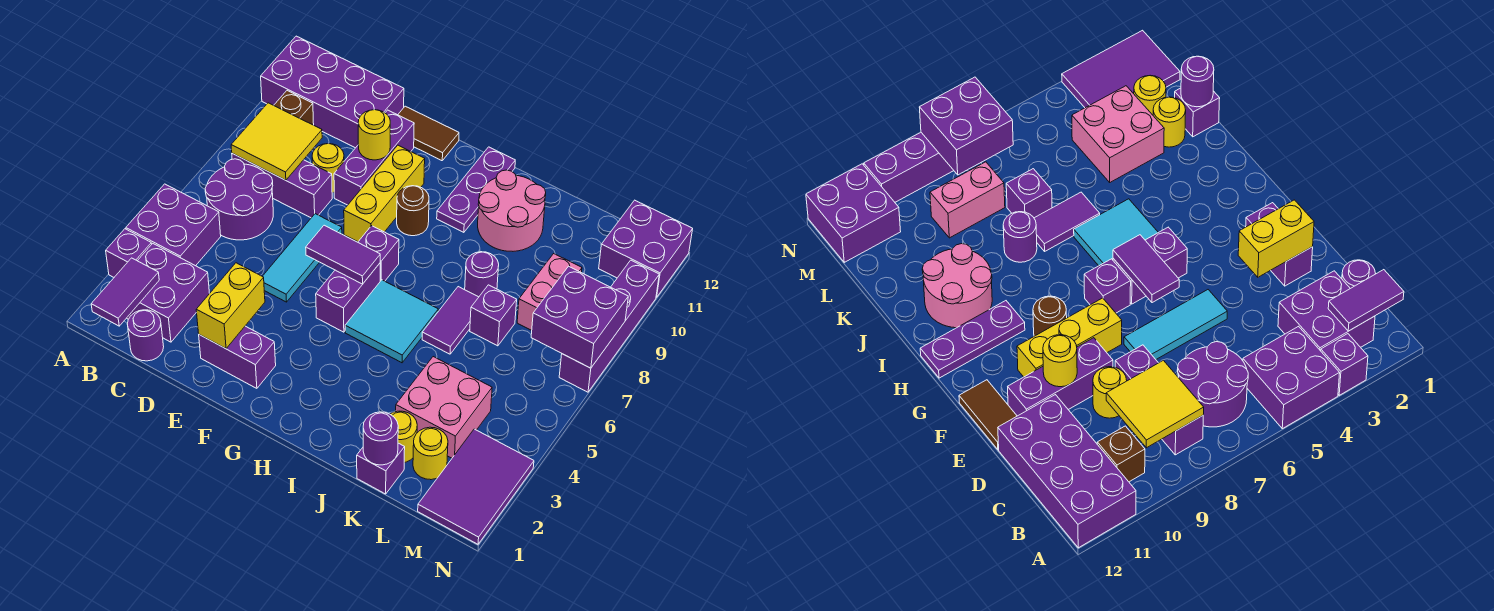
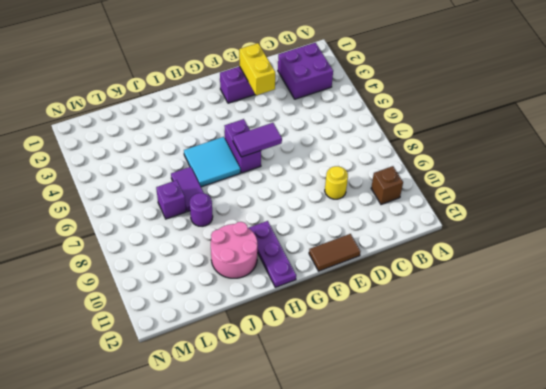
none -> purple 1x1 brick [106,229,152,277]
none -> purple 2x2 brick [126,184,221,266]
none -> purple 2x4 brick [261,36,404,148]
none -> purple 2x2 round brick [205,159,273,240]

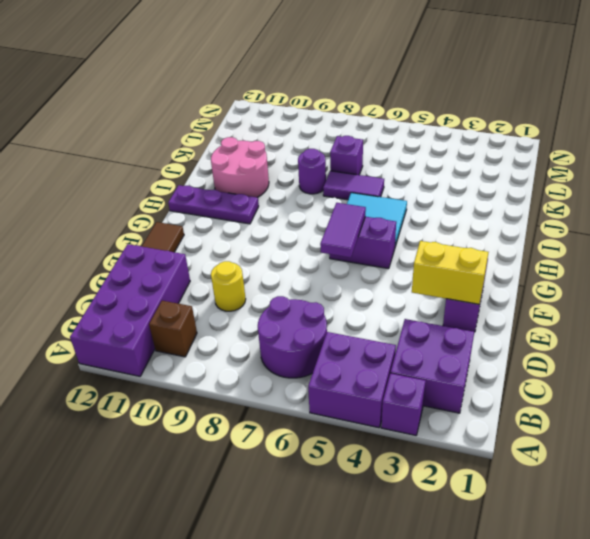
none -> purple 1x3 brick [232,153,332,218]
none -> purple 1x1 round brick [127,310,164,361]
none -> cyan 1x3 tile [263,214,342,302]
none -> purple 1x3 brick [334,110,414,205]

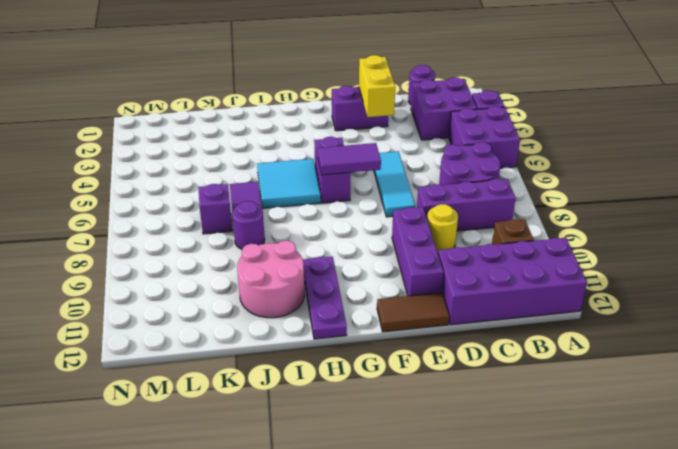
none -> yellow 1x3 brick [344,145,425,242]
none -> purple 1x1 brick [358,226,399,281]
none -> brown 1x1 round brick [397,186,429,236]
none -> purple 1x1 brick [357,443,405,494]

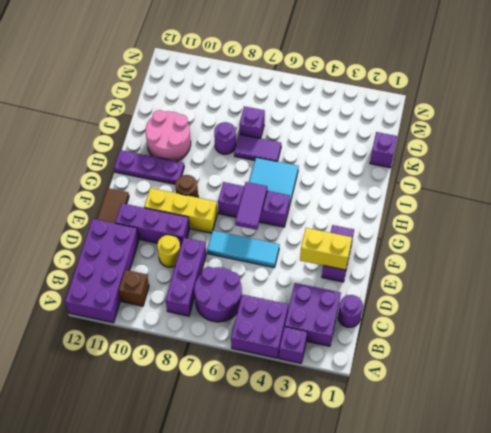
none -> yellow 1x1 round brick [390,411,417,463]
none -> pink 2x2 brick [396,357,492,458]
none -> yellow 1x1 round brick [413,427,448,480]
none -> pink 1x2 brick [517,254,582,330]

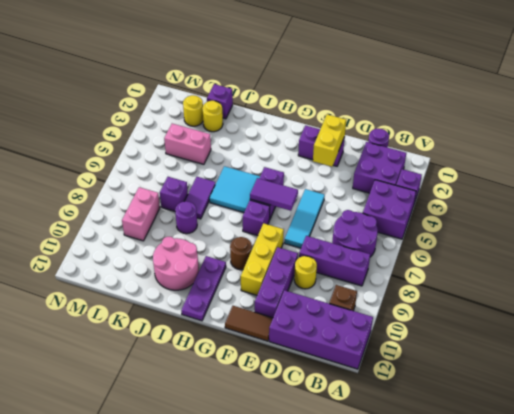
pink 1x2 brick [164,124,211,164] -> pink 2x2 brick [396,357,492,458]
none -> purple 2x3 tile [418,429,534,544]
none -> purple 2x2 brick [599,200,693,297]
none -> purple 1x4 brick [559,260,659,392]
none -> purple 1x2 tile [91,258,159,326]

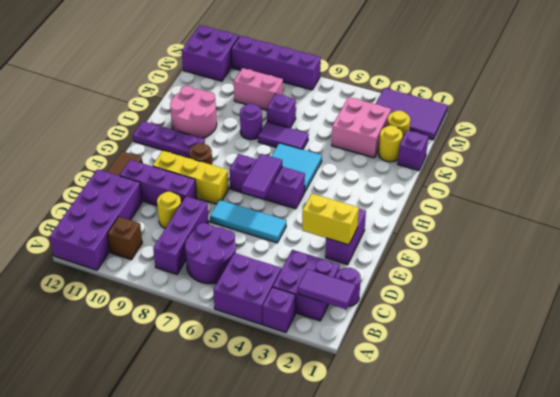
none -> yellow 2x2 tile [231,103,322,180]
none -> yellow 1x1 round brick [358,110,390,160]
none -> purple 1x1 round brick [363,412,398,465]
none -> purple 2x2 brick [531,266,628,368]

